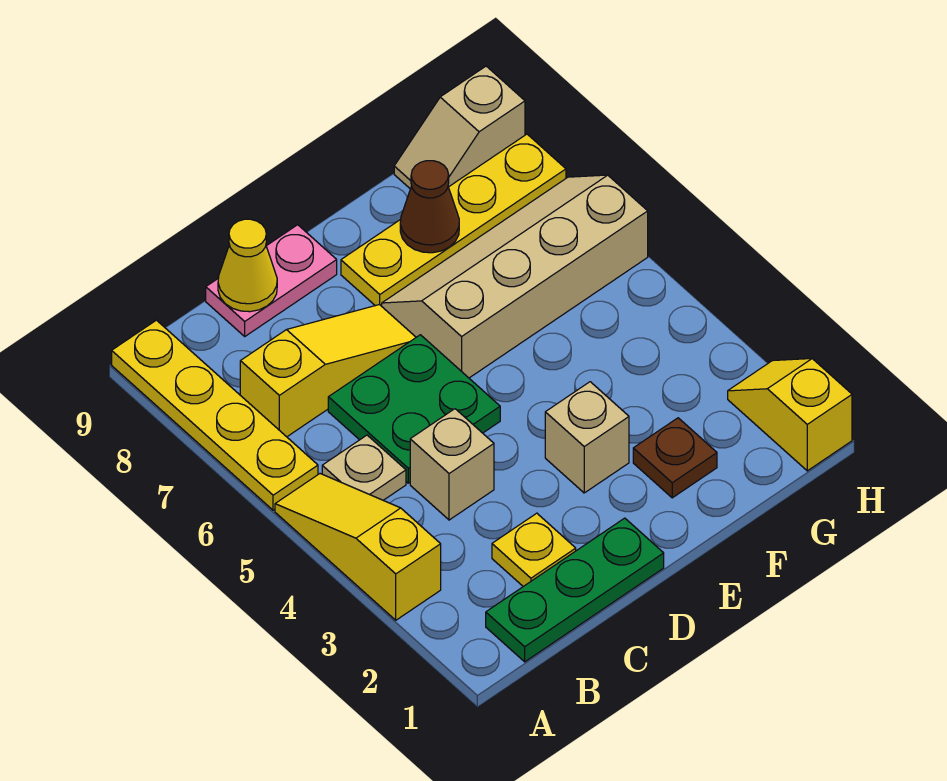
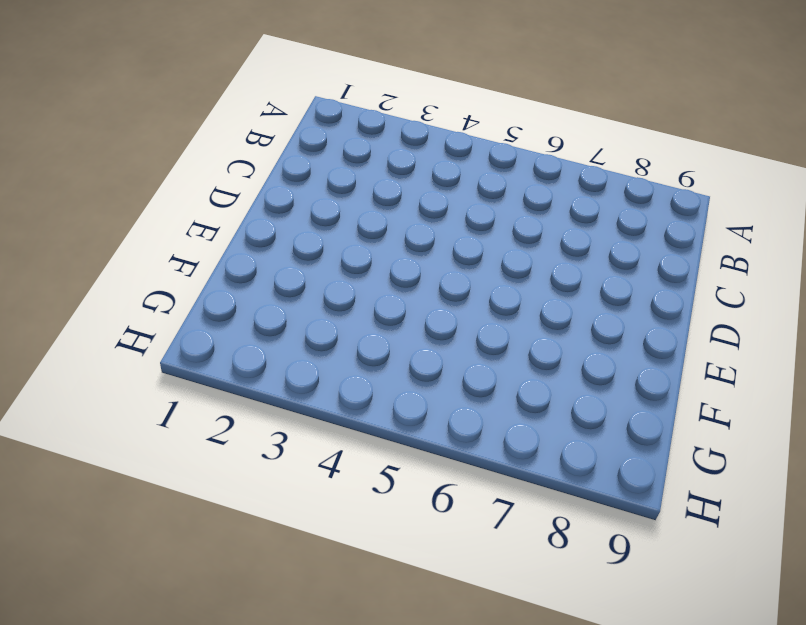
none -> yellow 1x3 slope [275,474,441,620]
none -> yellow 1x4 plate [112,320,318,510]
none -> green 1x3 plate [486,518,664,662]

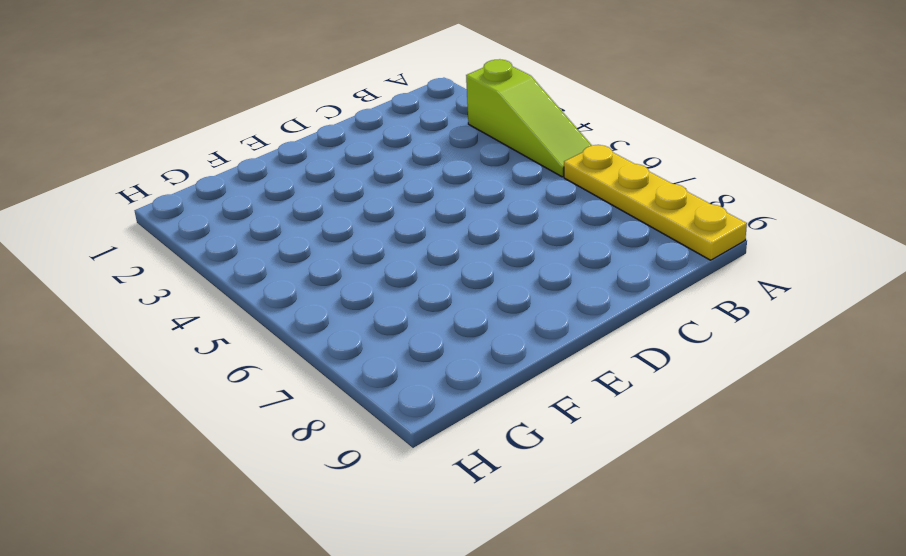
lime 1x3 slope [466,59,592,177] -> yellow 1x3 slope [275,474,441,620]
none -> green 1x3 plate [486,518,664,662]
none -> tan 1x1 plate [322,435,406,500]
none -> yellow 1x3 slope [240,305,416,437]

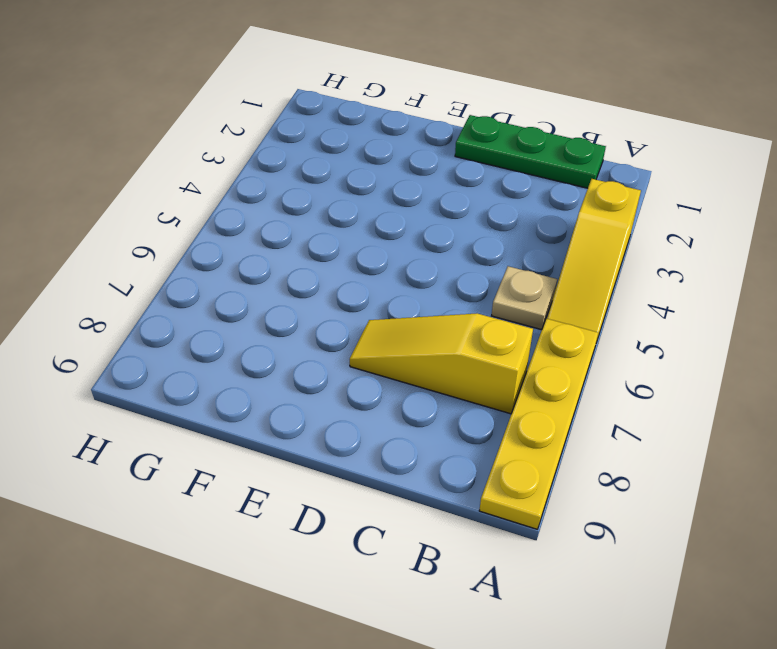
none -> yellow 1x1 plate [492,513,576,586]
none -> tan 1x1 brick [410,409,494,520]
none -> green 2x2 plate [328,335,500,483]

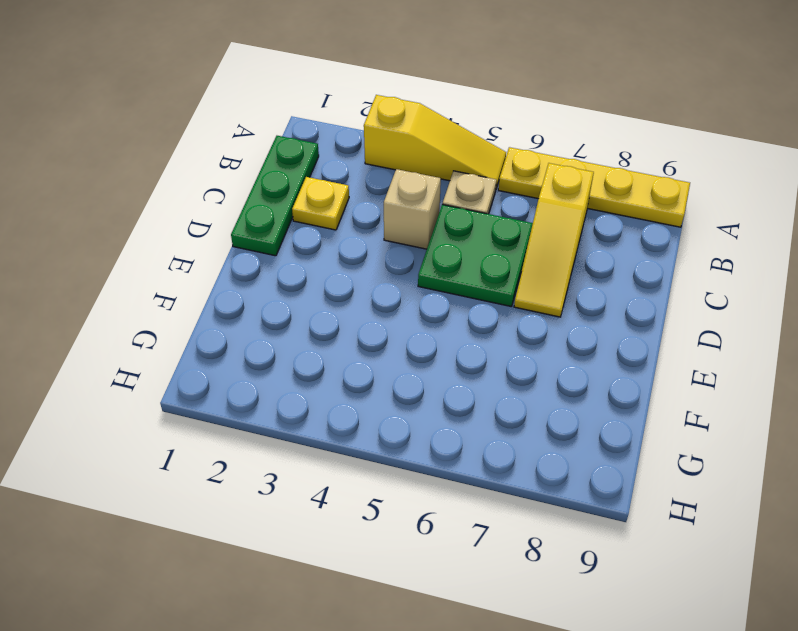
none -> pink 1x2 plate [206,225,337,336]
none -> tan 1x1 brick [545,382,629,493]
none -> tan 2x4 slope [382,175,648,378]

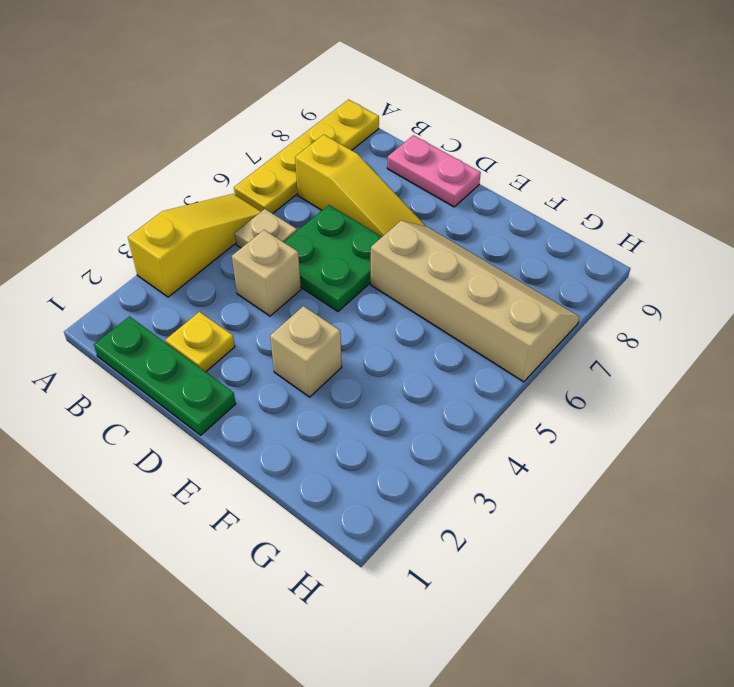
none -> yellow 1x4 plate [341,134,566,306]
none -> brown 1x1 plate [633,418,717,498]
none -> tan 1x2 slope [394,66,525,189]

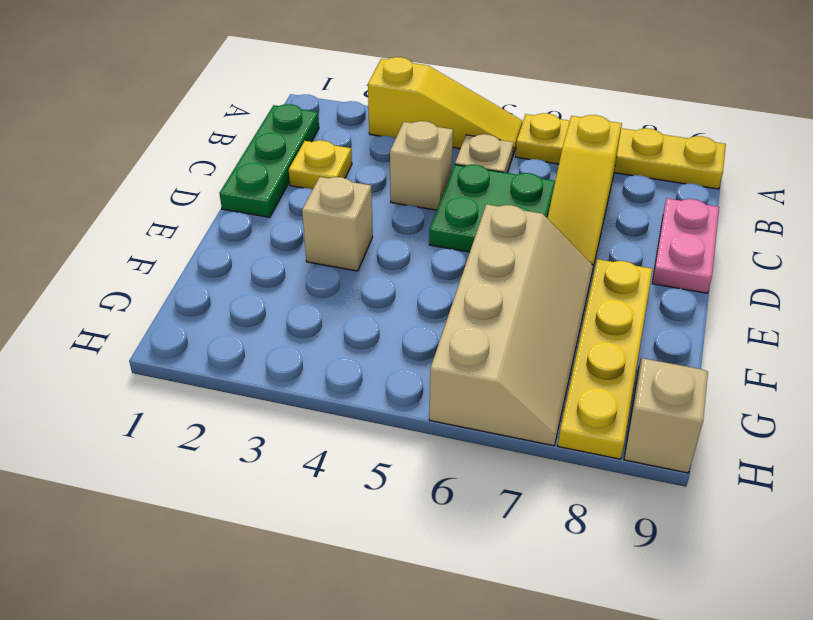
none -> brown 1x1 plate [633,418,717,498]
none -> yellow 1x2 slope [728,359,852,471]
none -> yellow 1x1 cone [218,219,277,312]

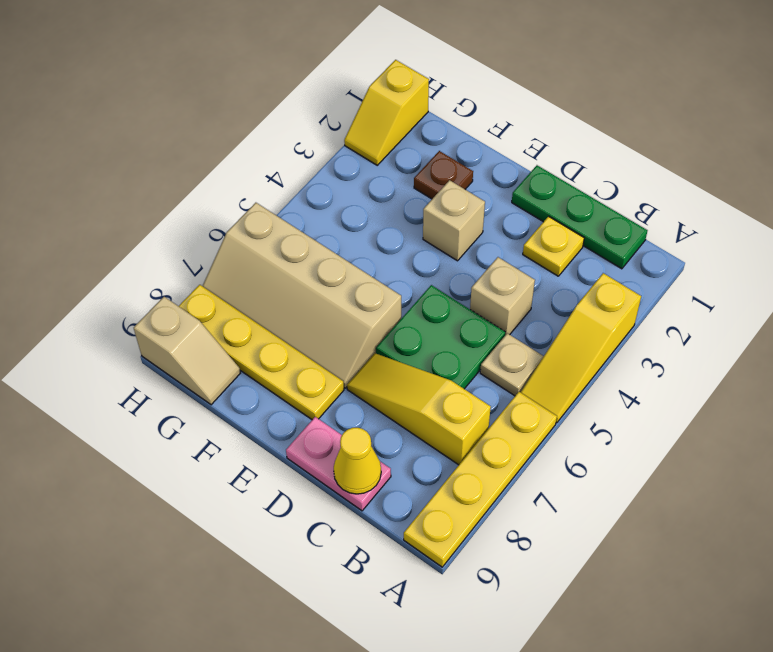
none -> brown 1x1 cone [400,161,459,253]

